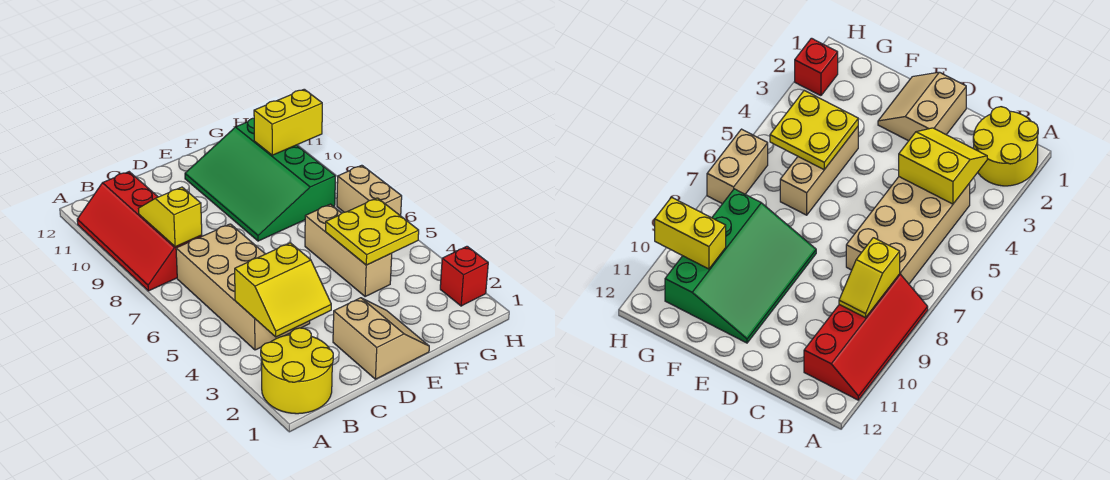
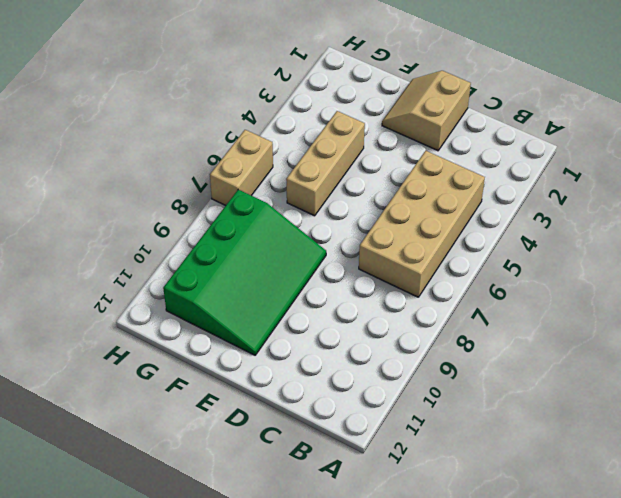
none -> yellow 2x2 round brick [261,328,333,414]
none -> red 2x4 slope [77,172,202,291]
none -> red 1x1 brick [440,246,488,306]

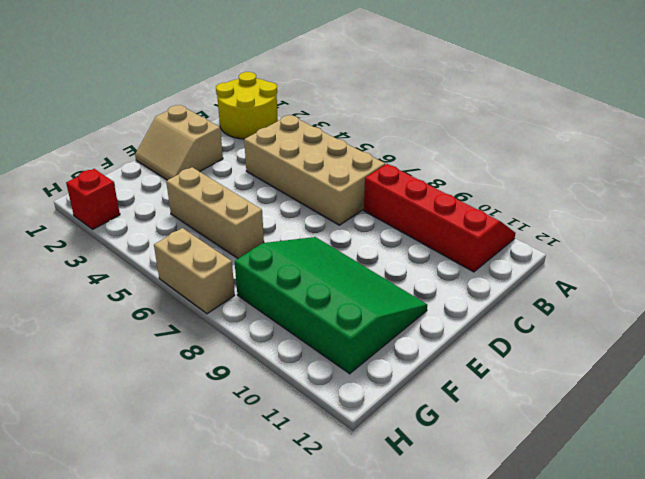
none -> yellow 2x2 slope [235,243,331,337]
none -> yellow 1x2 slope [139,187,202,247]
none -> yellow 2x2 plate [326,198,419,265]

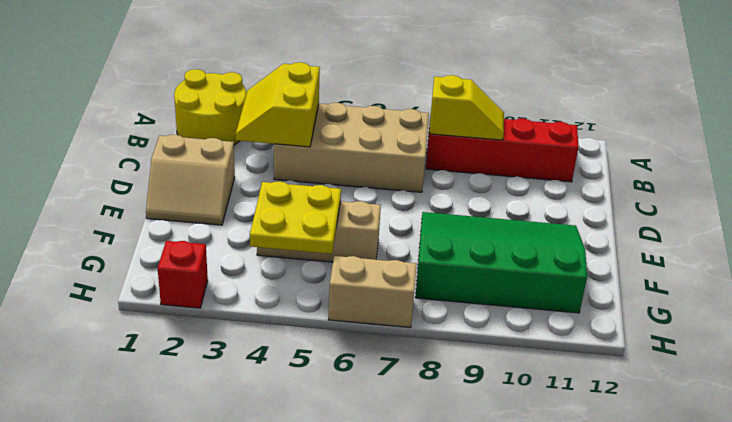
none -> yellow 1x2 brick [254,89,322,155]

